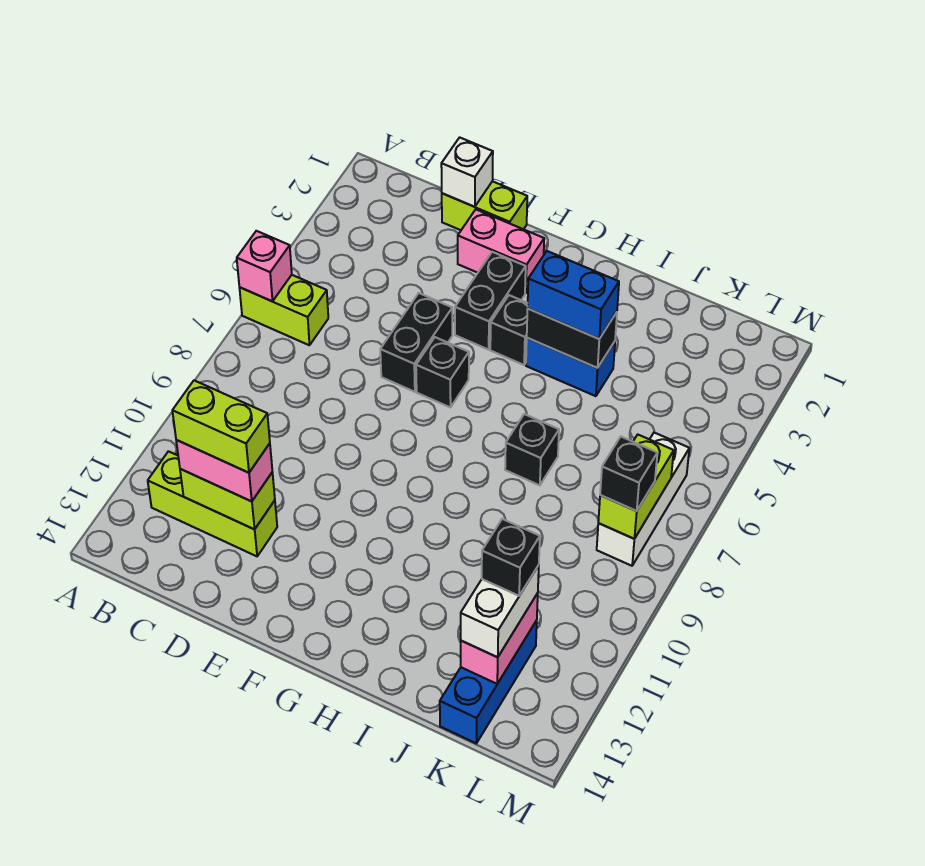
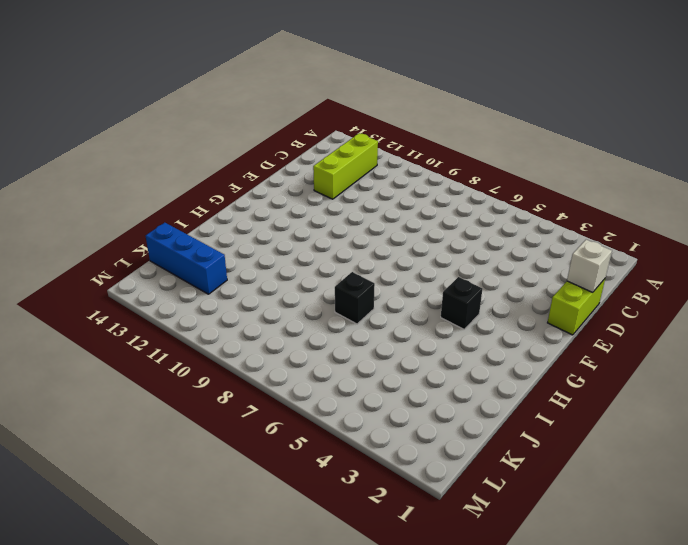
none -> lime 1x2 brick [239,275,328,345]
none -> pink 1x2 brick [458,210,544,293]
none -> black 1x2 brick [380,293,452,392]

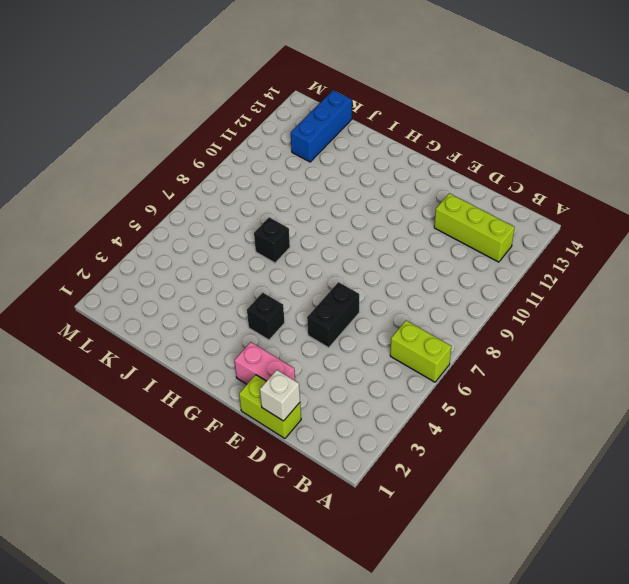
none -> black 1x2 brick [455,252,526,350]
none -> black 1x1 brick [416,337,469,408]
none -> blue 1x2 brick [526,338,615,396]

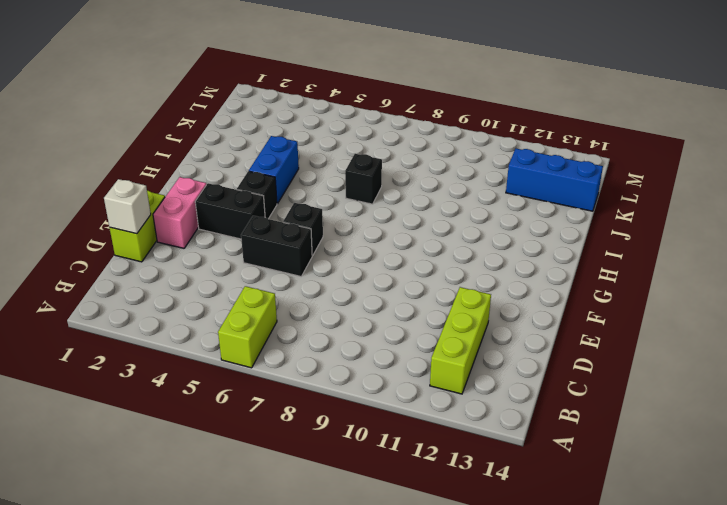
none -> white 1x3 brick [597,433,689,566]
none -> pink 1x1 brick [237,231,292,301]
none -> lime 1x2 brick [180,469,275,529]

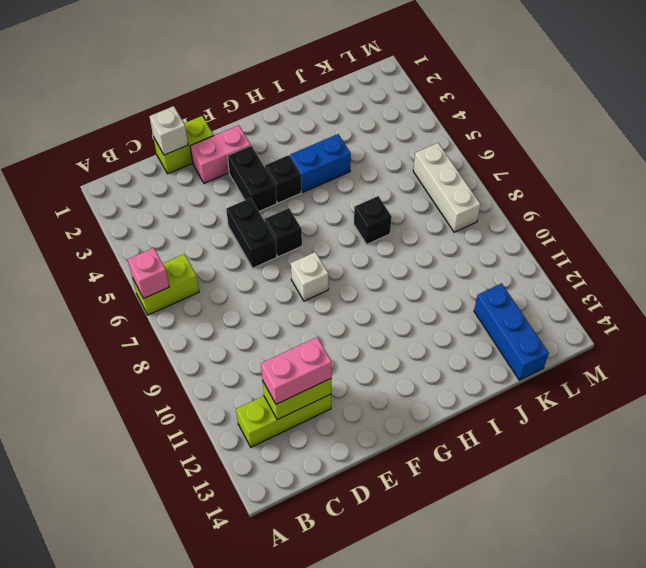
white 1x1 brick [291,252,329,301] -> none
none -> black 1x2 brick [527,309,617,368]
none -> pink 1x2 brick [461,593,538,684]
none -> lime 1x2 brick [598,435,674,539]

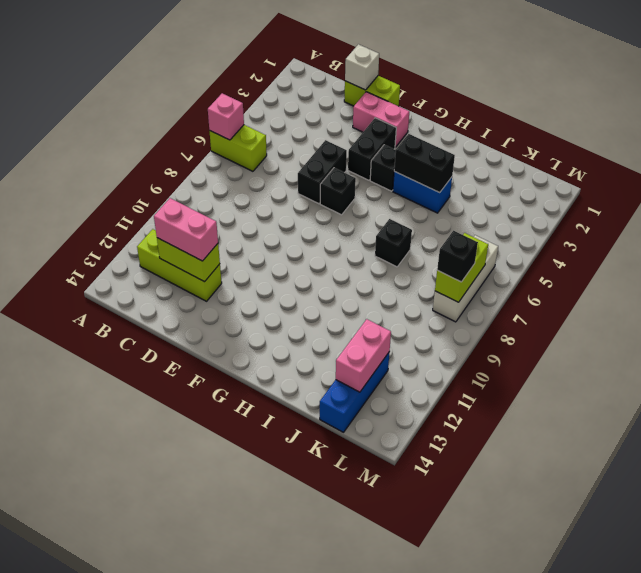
none -> blue 1x2 brick [528,251,619,339]
none -> white 1x2 brick [461,565,539,657]
none -> lime 1x2 brick [172,380,270,473]

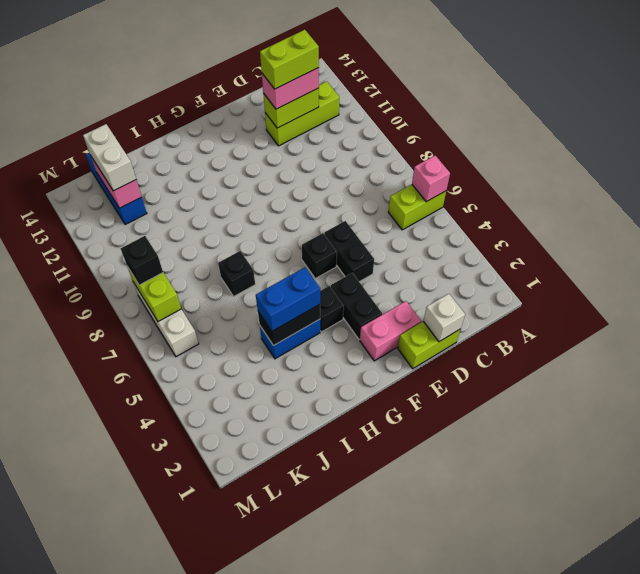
none -> black 1x1 brick [482,519,540,596]

